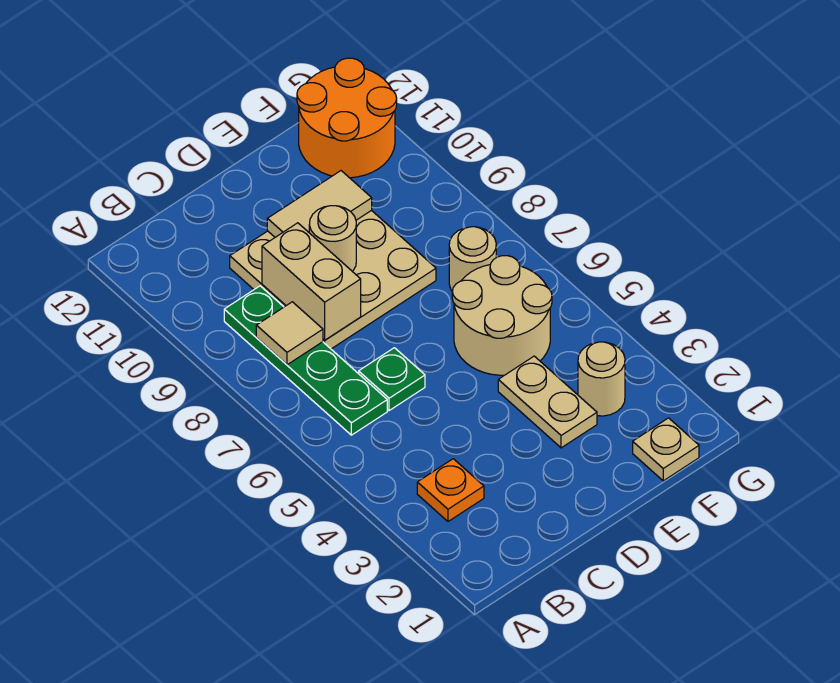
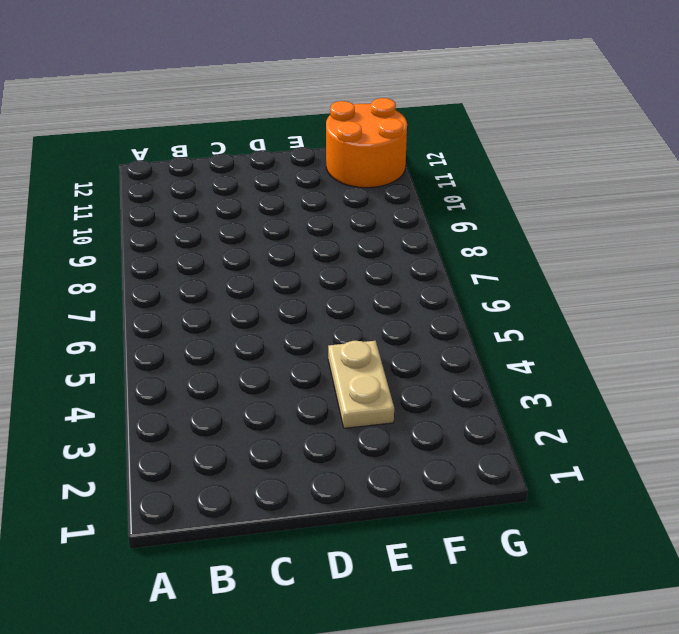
none -> orange 1x1 plate [417,459,484,521]
none -> green 1x4 plate [224,286,387,435]
none -> green 1x1 plate [359,348,425,411]

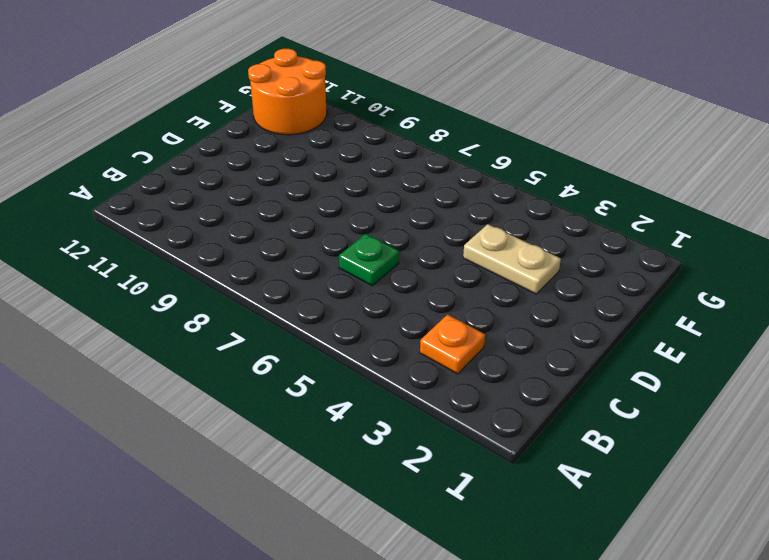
none -> green 1x4 plate [224,286,387,435]
none -> tan 3x3 plate [230,210,436,349]
none -> tan 2x2 round brick [452,256,552,375]

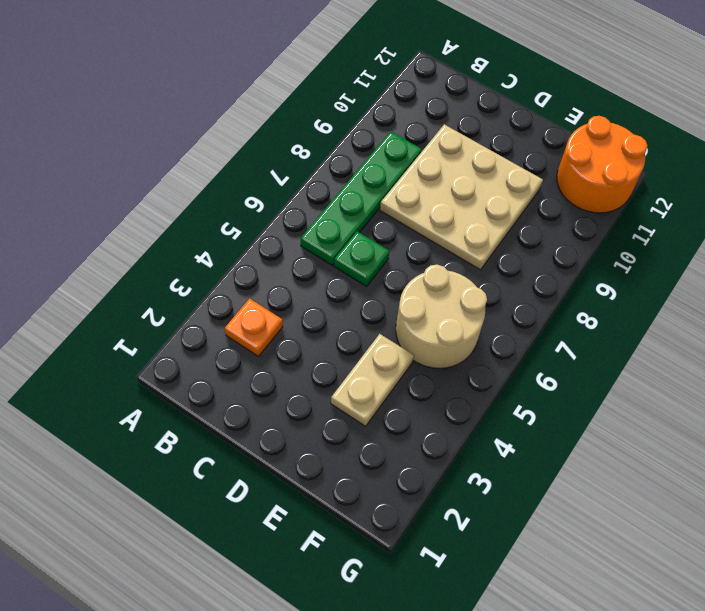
none -> tan 1x1 plate [633,418,699,481]
none -> tan 1x1 round brick [578,342,625,416]
none -> tan 1x1 round brick [449,227,496,291]

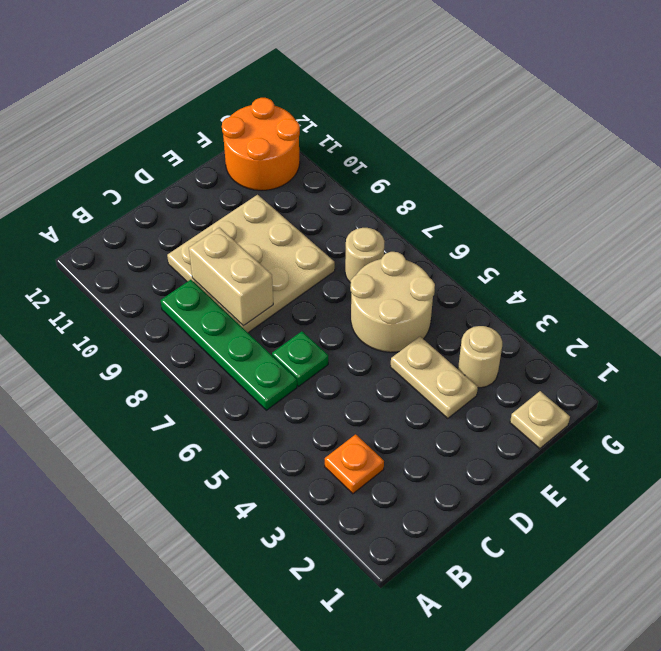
none -> tan 1x1 tile [256,302,323,365]
none -> tan 1x1 round brick [309,206,356,272]
none -> tan 1x2 tile [267,171,372,237]

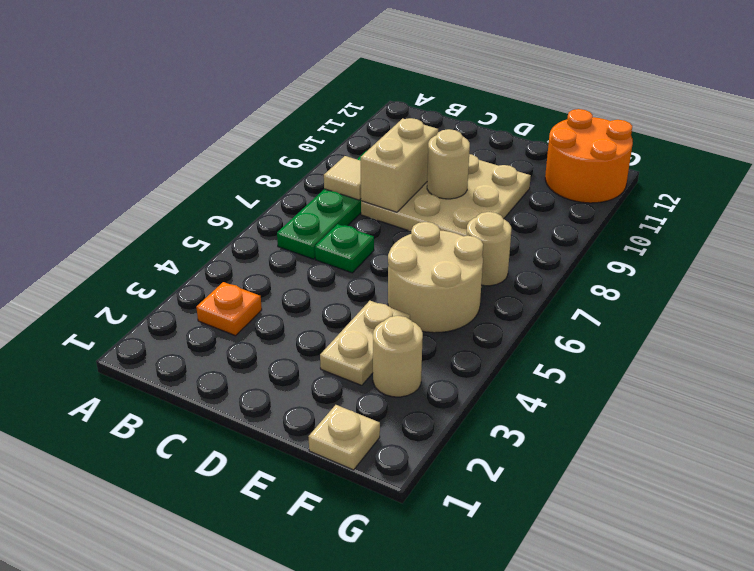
none -> tan 1x2 tile [267,171,372,237]

